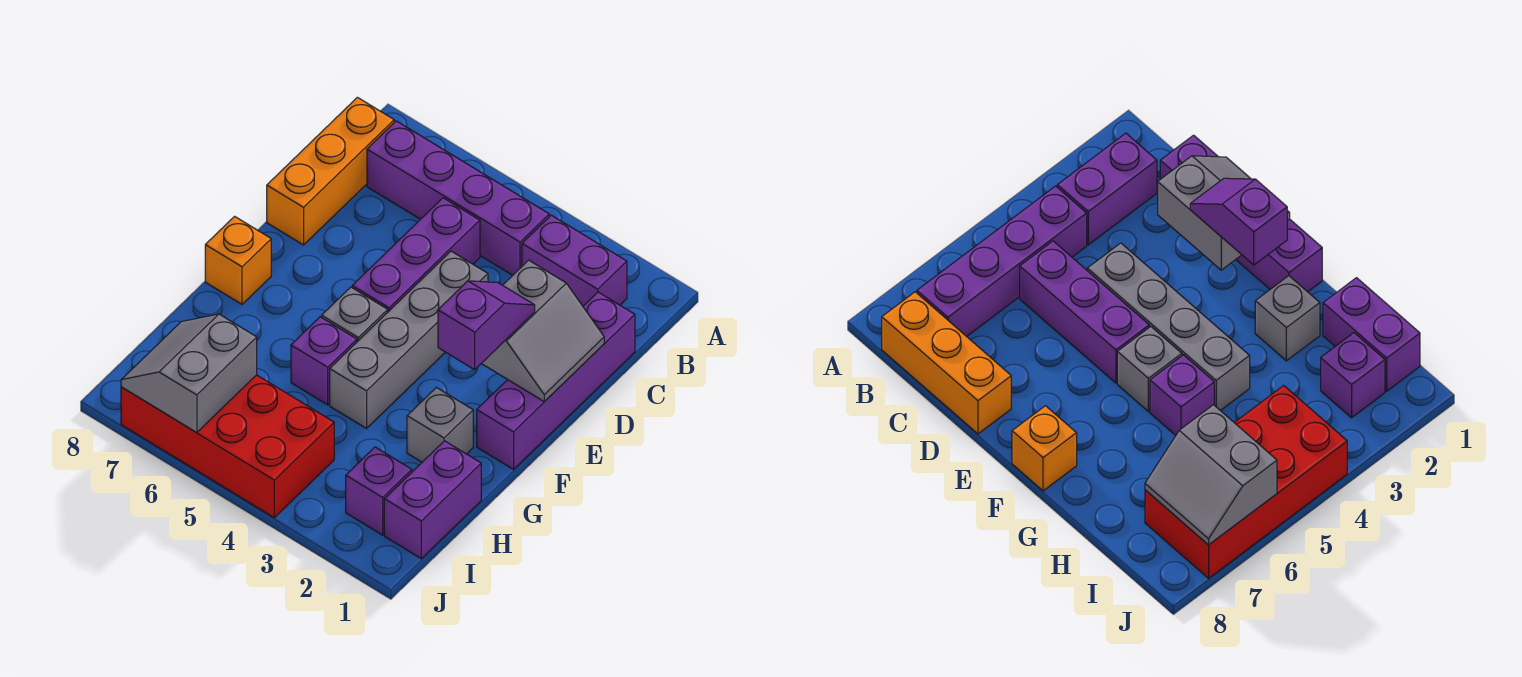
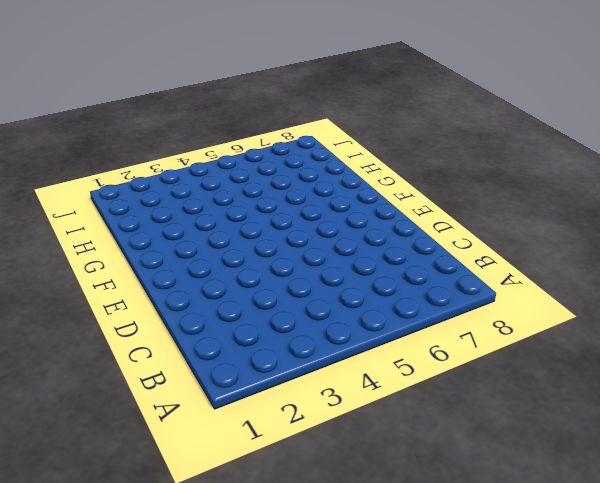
none -> purple 1x2 brick [522,215,627,306]
none -> purple 1x4 brick [367,121,549,275]
none -> orange 1x3 brick [267,97,394,245]

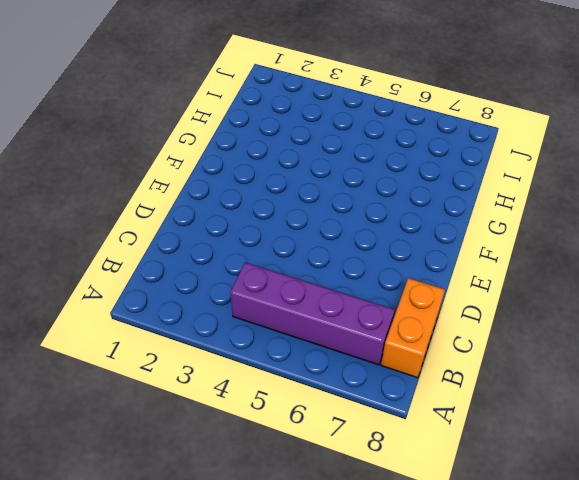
orange 1x2 brick [381,278,445,378] -> orange 1x3 brick [267,97,394,245]
none -> purple 1x2 brick [522,215,627,306]
none -> purple 1x4 brick [477,292,635,469]
none -> purple 1x3 brick [352,198,480,312]

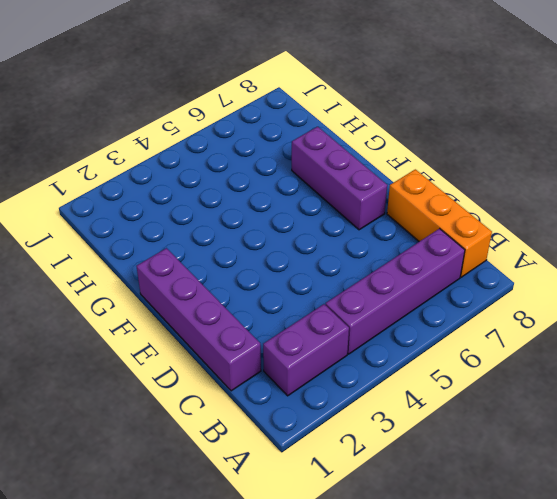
purple 1x3 brick [292,127,387,230] -> purple 1x3 brick moved to [352,198,480,312]
none -> grey 1x4 brick [330,251,488,428]
none -> grey 1x1 brick [322,287,388,342]
none -> orange 1x1 brick [205,216,271,304]

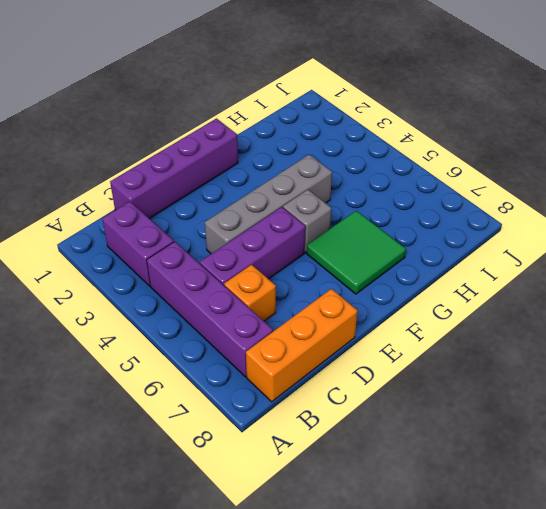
orange 1x1 brick [224,265,276,321] -> orange 1x1 brick moved to [205,216,271,304]
green 2x2 tile [307,211,406,294] -> none
none -> grey 1x1 brick [407,388,473,462]
none -> purple 1x1 brick [291,317,357,405]
none -> purple 1x2 brick [384,441,481,558]

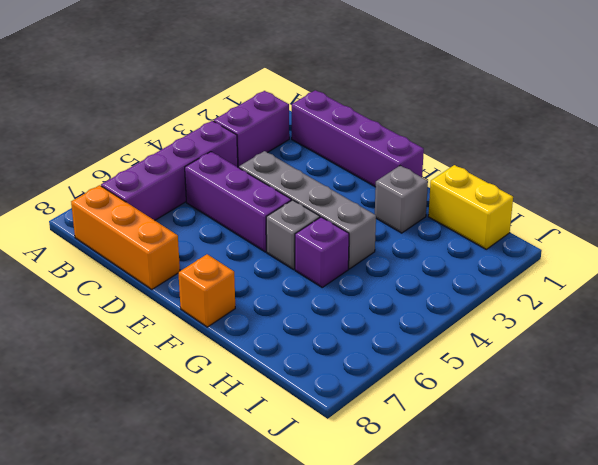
yellow 1x2 brick [428,165,513,249] -> purple 1x2 brick [384,441,481,558]
none -> purple 1x1 brick [346,447,412,535]
none -> red 2x4 brick [121,375,334,518]
none -> grey 2x2 slope [481,260,604,402]

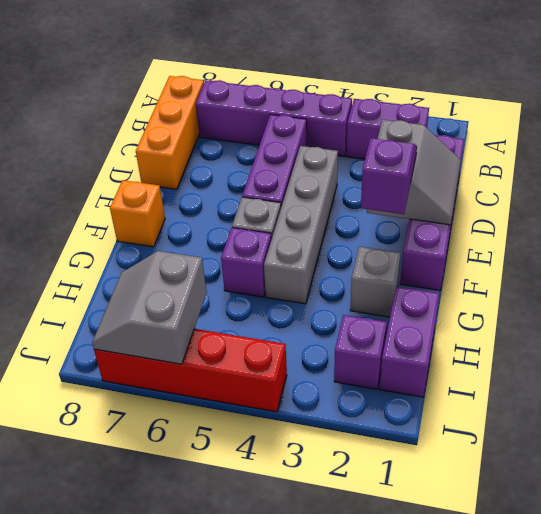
red 1x4 brick [94,329,287,412] -> red 2x4 brick [121,375,334,518]

